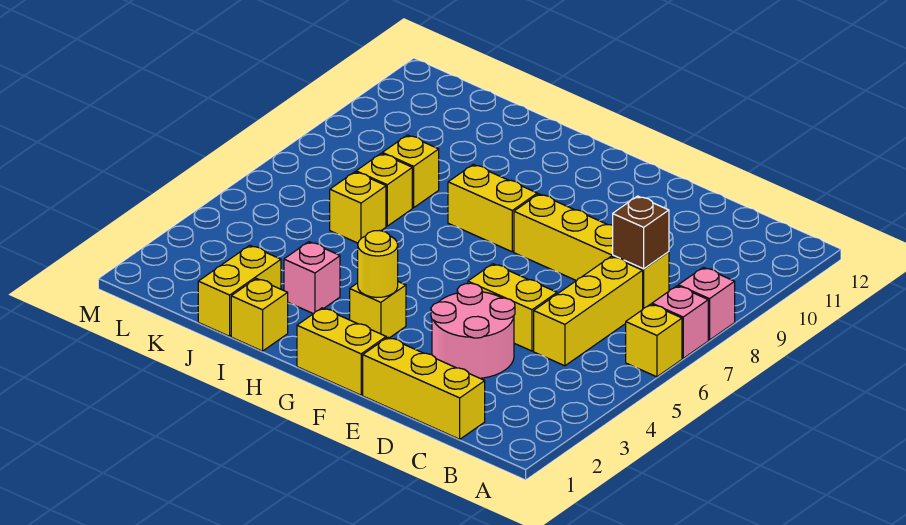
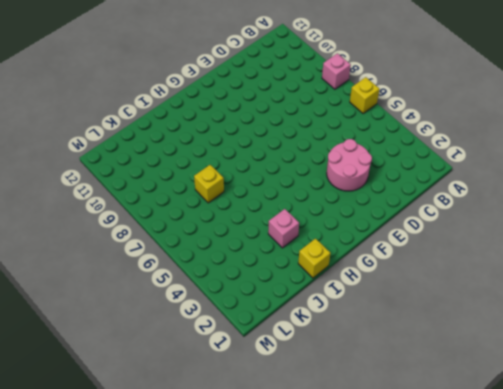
none -> pink 1x1 brick [652,286,708,358]
none -> yellow 1x3 brick [363,337,485,439]
none -> yellow 1x3 brick [534,256,643,366]

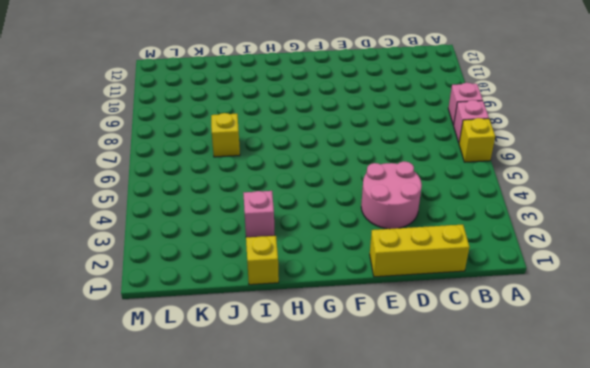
none -> yellow 1x3 brick [534,256,643,366]
none -> yellow 1x4 brick [514,194,669,309]
none -> yellow 1x2 brick [468,264,557,351]

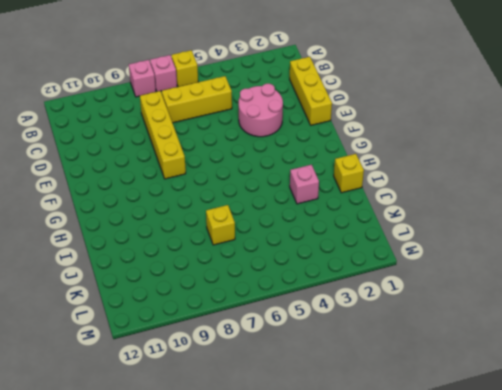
none -> yellow 1x2 brick [468,264,557,351]
none -> yellow 1x2 brick [297,308,386,395]
none -> yellow 1x1 brick [350,282,406,338]

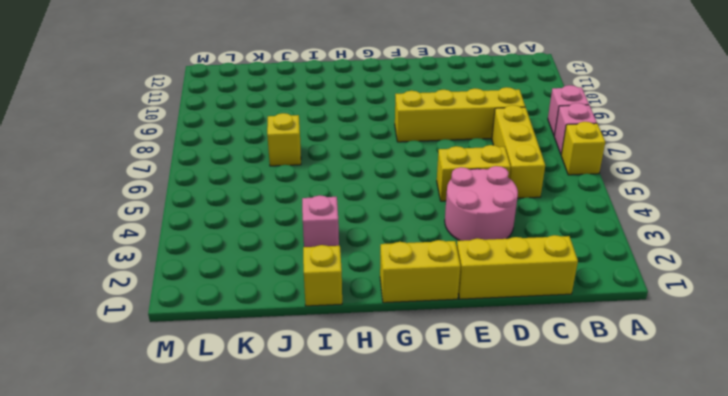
none -> yellow 1x1 brick [350,282,406,338]
none -> yellow 1x2 brick [448,165,537,252]
none -> yellow 1x2 brick [198,245,281,336]

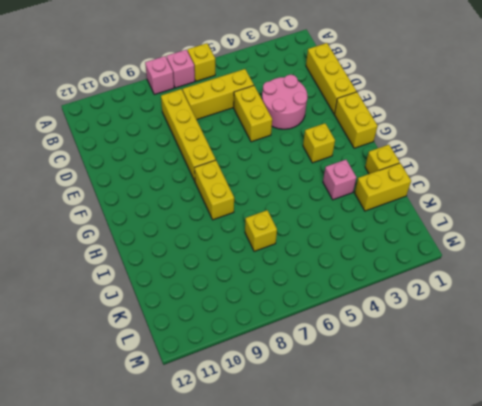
none -> yellow 1x1 brick [330,172,386,243]
none -> yellow 1x1 brick [382,135,439,208]
none -> brown 1x1 brick [613,196,669,269]

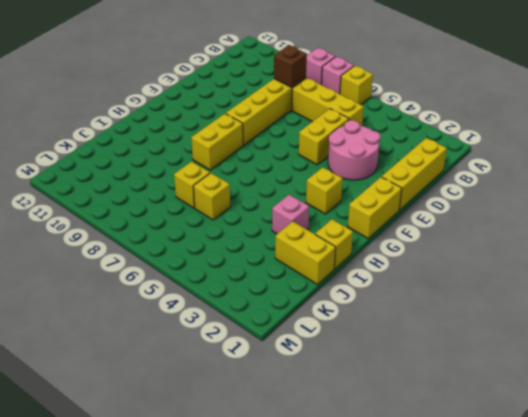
none -> yellow 1x1 brick [382,135,439,208]
none -> yellow 1x1 round brick [358,231,398,297]

